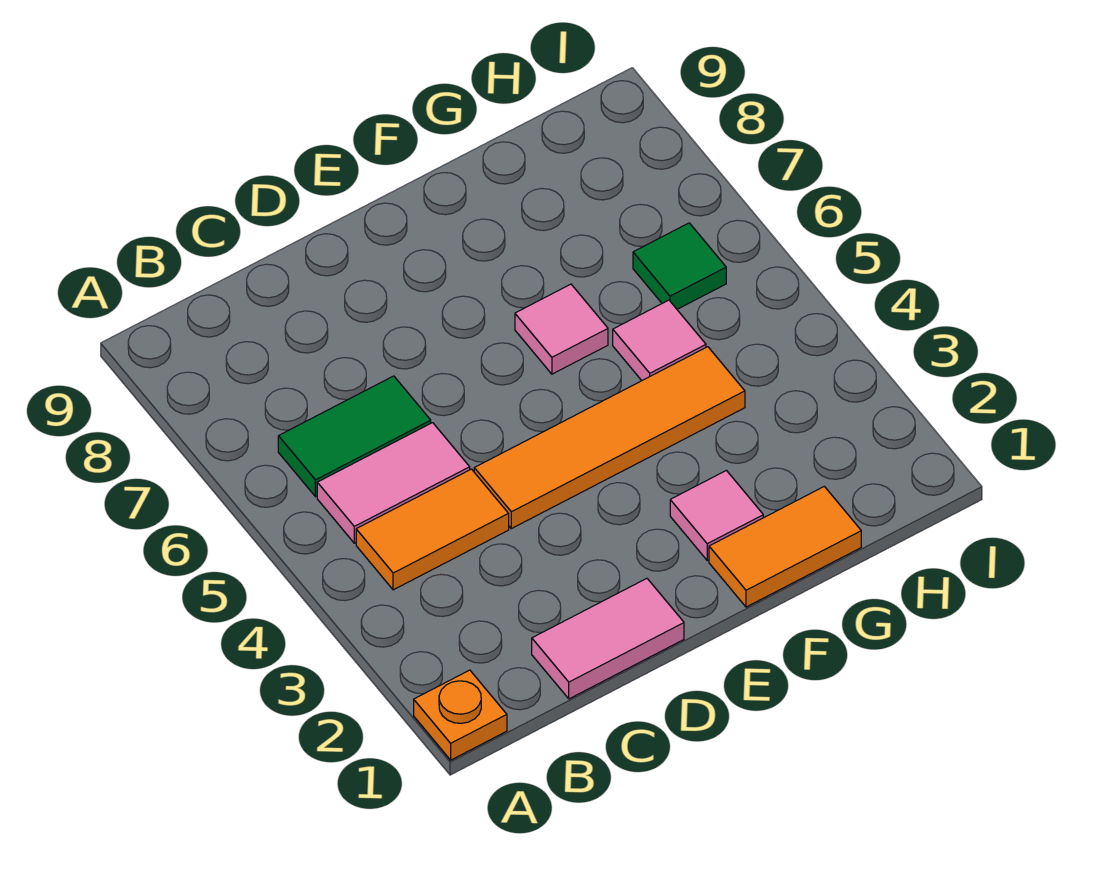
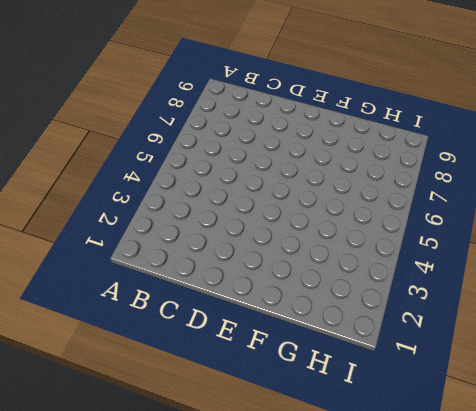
none -> orange 1x1 plate [414,670,507,760]
none -> orange 1x2 tile [356,469,509,590]

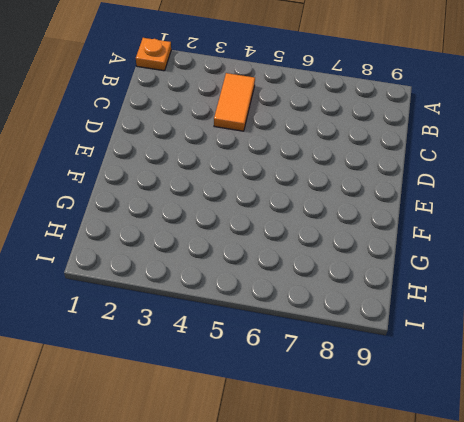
none -> pink 1x2 tile [317,423,470,543]
none -> green 1x2 tile [278,376,431,497]

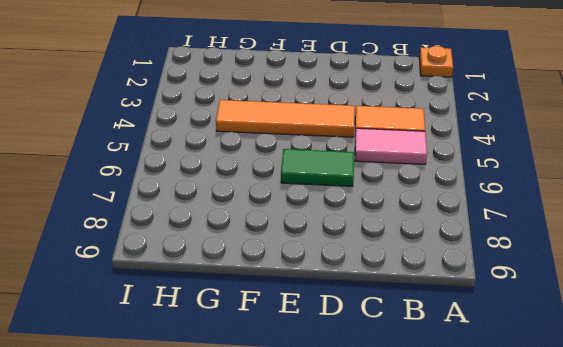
green 1x2 tile [281,149,354,186] -> green 1x2 tile moved to [278,376,431,497]
none -> pink 1x2 tile [532,578,684,699]
none -> orange 1x2 tile [709,486,861,607]

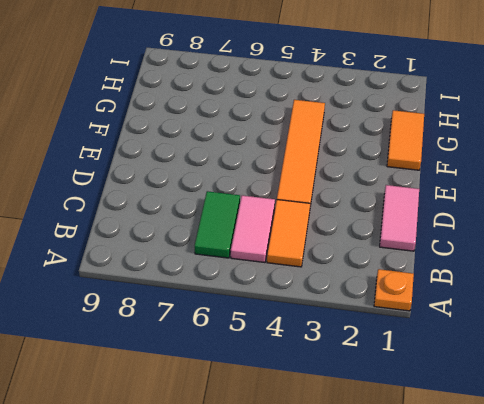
none -> pink 1x1 tile [670,470,763,560]
none -> pink 1x1 tile [515,284,608,374]

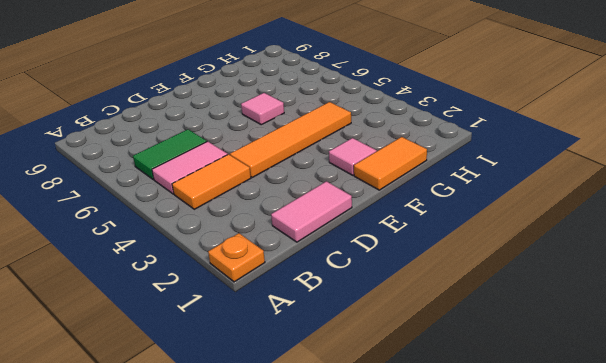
none -> pink 1x1 tile [613,300,706,380]
none -> green 1x1 tile [633,223,726,309]

